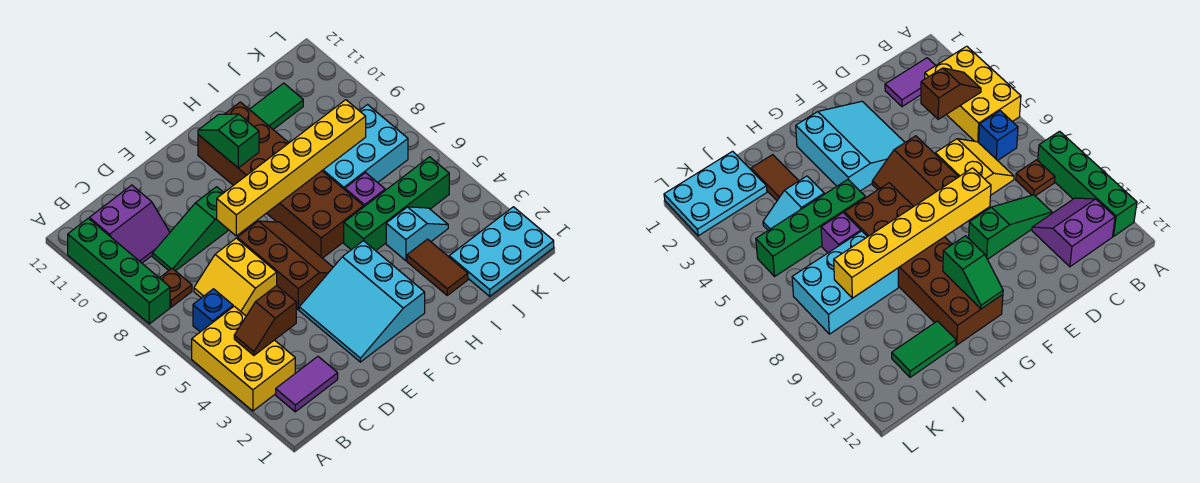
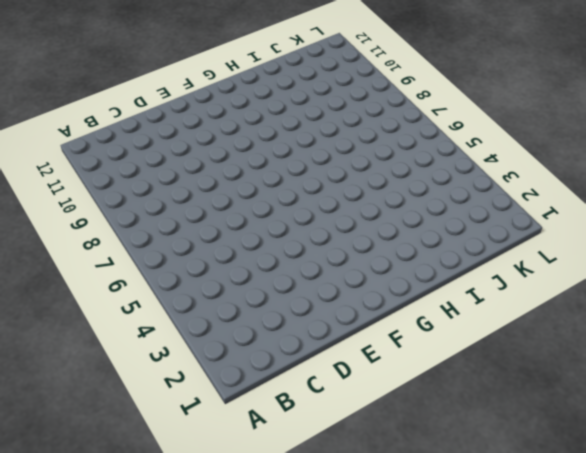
none -> yellow 2x3 brick [192,306,295,411]
none -> green 1x4 brick [68,218,170,324]
none -> purple 1x2 tile [276,357,338,412]

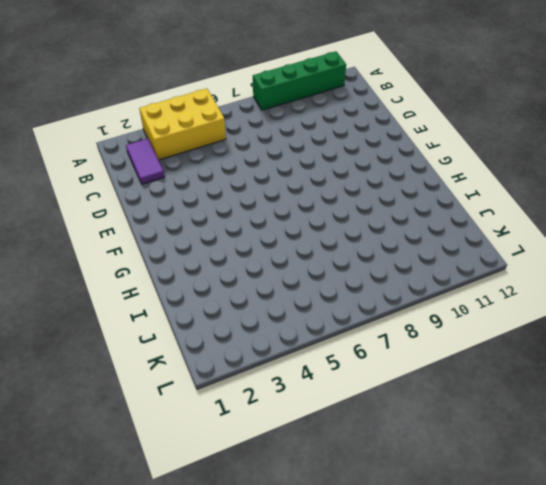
none -> blue 1x1 brick [193,289,233,332]
none -> brown 1x1 plate [160,268,192,307]
none -> purple 2x2 slope [89,185,170,263]

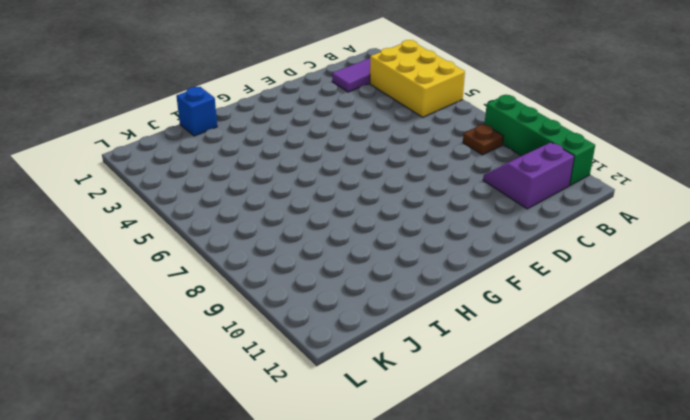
blue 1x1 brick [176,87,217,136] -> blue 1x1 brick moved to [193,289,233,332]
none -> yellow 2x2 slope [194,238,277,316]
none -> green 1x3 slope [152,187,228,271]
none -> cyan 3x3 slope [299,241,425,362]

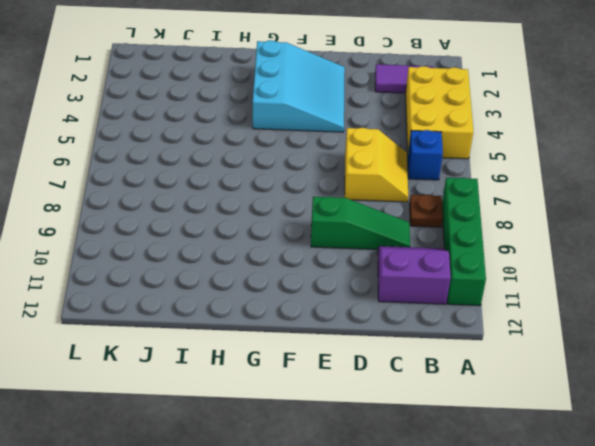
none -> brown 2x3 slope [237,221,333,310]
none -> brown 2x6 brick [198,102,363,258]
none -> green 1x4 brick [344,157,449,251]

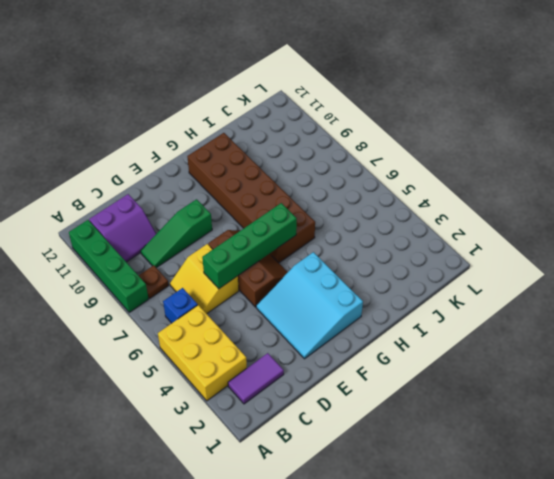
green 1x4 brick [202,203,297,289] -> green 1x4 brick moved to [344,157,449,251]
none -> brown 1x2 tile [407,239,468,295]
none -> cyan 1x2 slope [386,207,448,261]
none -> purple 1x1 brick [345,173,385,207]

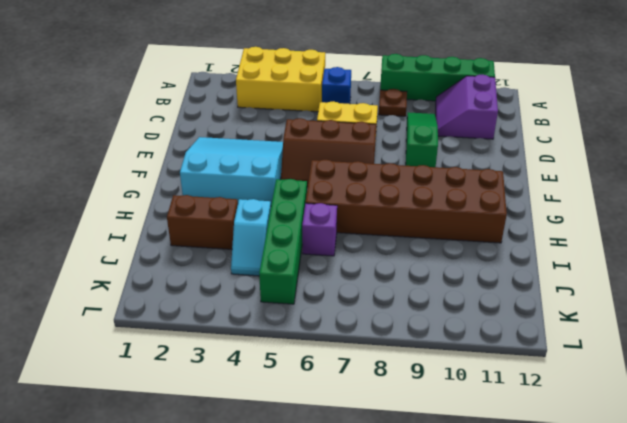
brown 1x2 brick [167,195,238,249] -> brown 1x2 tile [407,239,468,295]
none -> purple 1x2 tile [276,357,338,412]
none -> cyan 2x3 brick [322,105,408,190]
none -> green 1x2 tile [249,83,303,130]

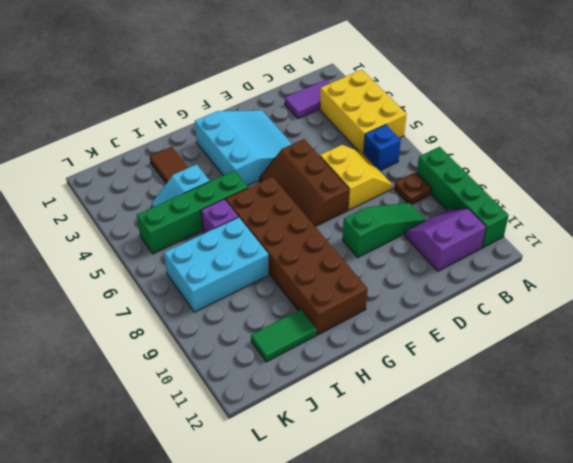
none -> cyan 2x3 plate [449,207,554,296]
none -> brown 1x2 slope [234,286,296,355]
none -> yellow 1x6 brick [217,100,366,236]

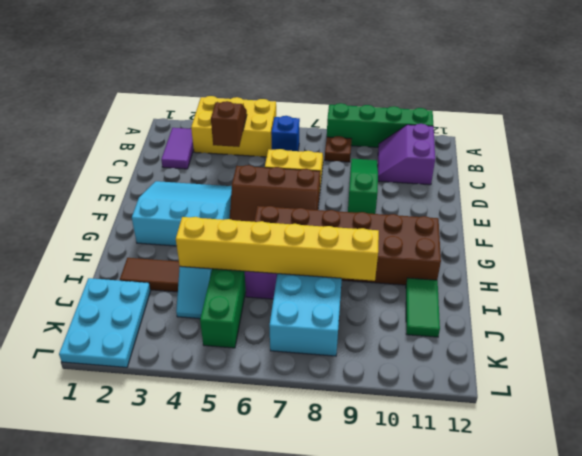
yellow 1x6 brick [176,217,379,281] -> yellow 1x6 brick turned to [217,100,366,236]
none -> green 1x2 slope [198,114,259,168]

